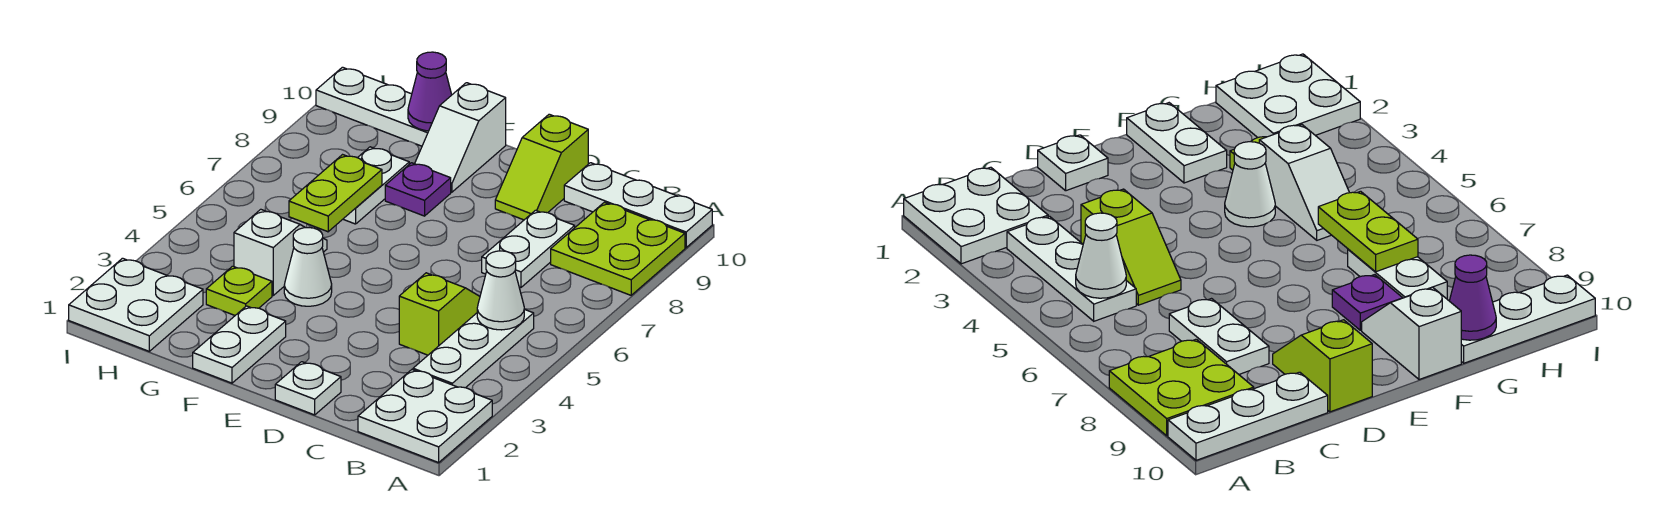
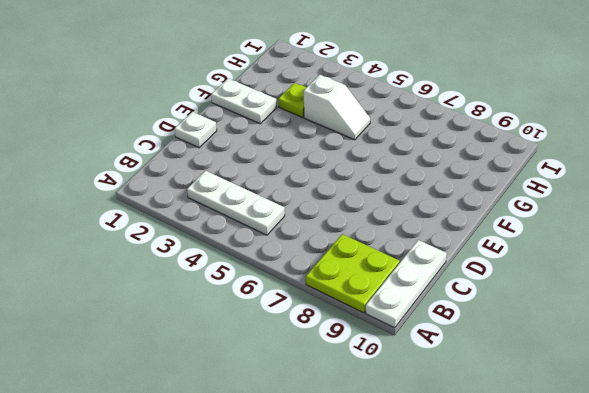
none -> white 2x2 plate [358,370,492,463]
none -> lime 1x2 slope [399,273,480,355]
none -> white 1x2 plate [482,210,575,288]

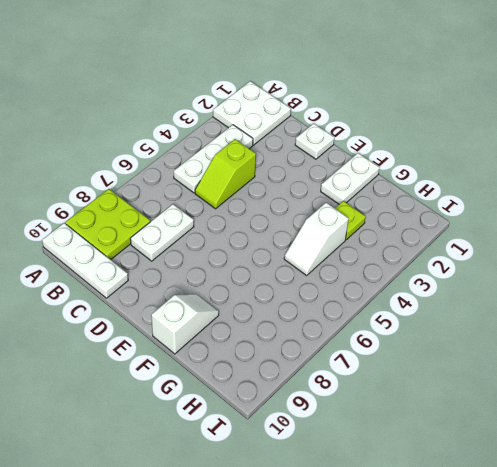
none -> lime 1x2 slope [495,114,588,220]
none -> white 1x1 cone [284,228,332,306]
none -> purple 1x1 plate [385,163,451,216]

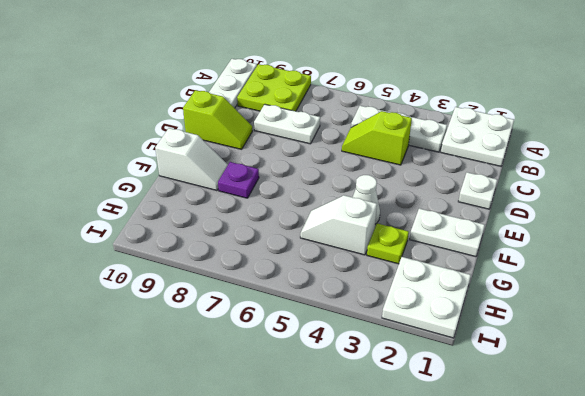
none -> white 1x2 plate [343,147,409,224]
none -> white 1x3 plate [316,67,428,146]
none -> white 1x1 cone [477,251,524,330]

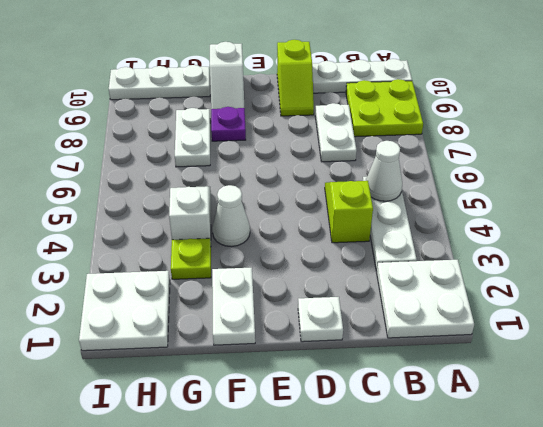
none -> lime 1x2 plate [289,155,382,232]
none -> purple 1x1 cone [408,52,452,131]

